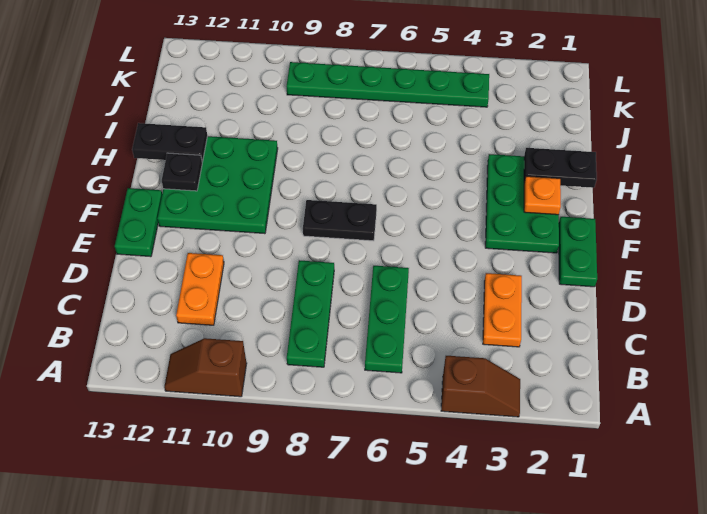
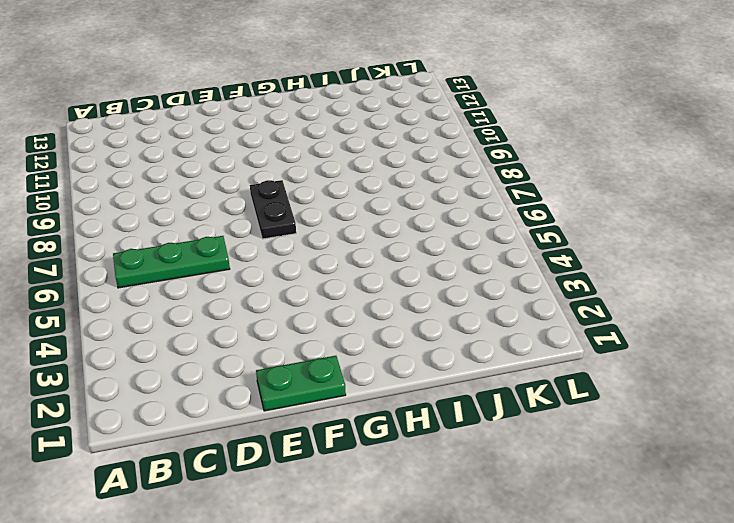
none -> brown 1x2 slope [441,356,520,417]
none -> brown 1x2 slope [164,338,247,397]
none -> green 1x3 plate [287,260,334,367]

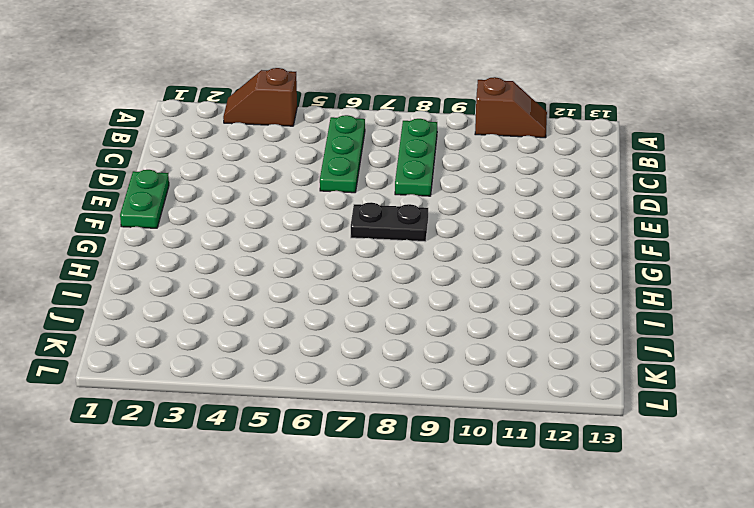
none -> orange 1x2 plate [483,273,522,347]
none -> orange 1x2 plate [176,253,224,325]
none -> green 1x2 plate [115,188,162,257]

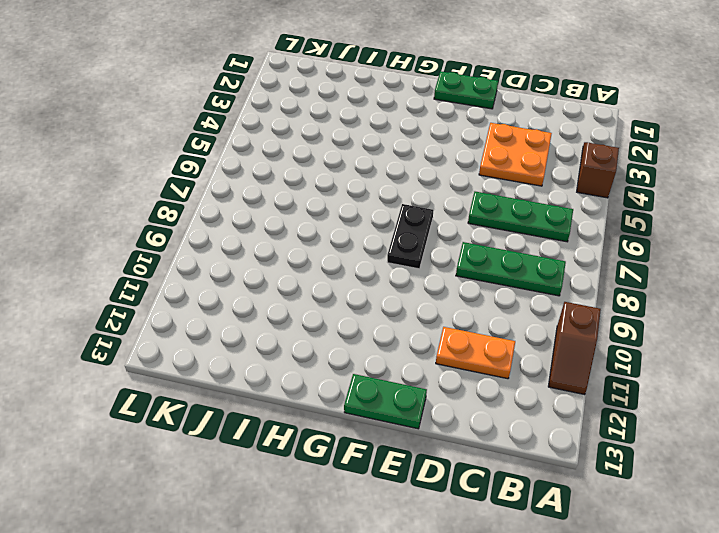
orange 2x2 plate [479,123,552,186] -> orange 1x2 plate [483,273,522,347]
none -> green 2x3 plate [485,154,559,253]
none -> green 3x3 plate [157,136,278,234]
none -> green 1x6 plate [287,62,489,107]

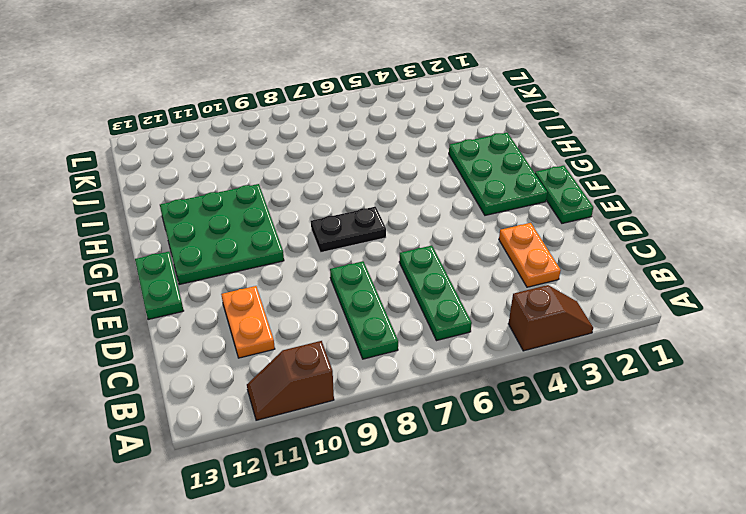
none -> green 1x6 plate [287,62,489,107]
none -> orange 1x1 plate [524,176,561,215]
none -> black 1x1 plate [162,153,202,191]

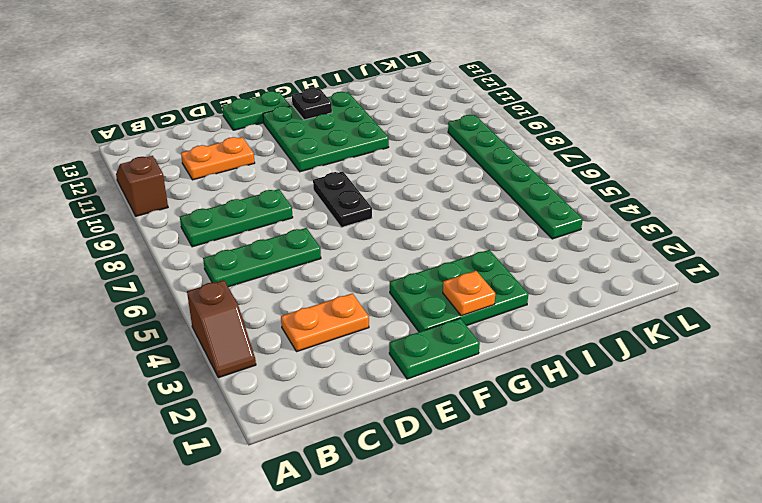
none -> black 1x2 plate [524,148,597,188]
none -> black 1x2 plate [132,123,207,162]

